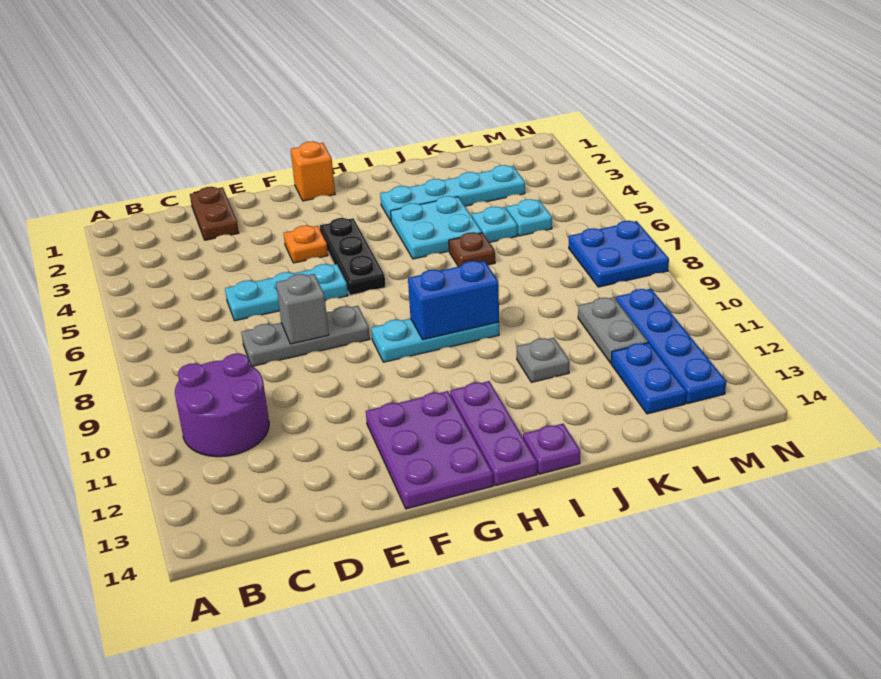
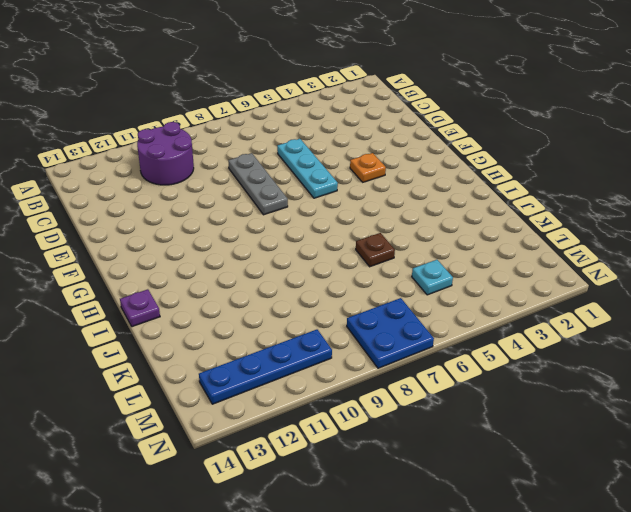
none -> brown 1x2 plate [190,187,239,240]
none -> purple 2x3 plate [366,391,493,509]
none -> orange 1x1 brick [291,141,335,201]

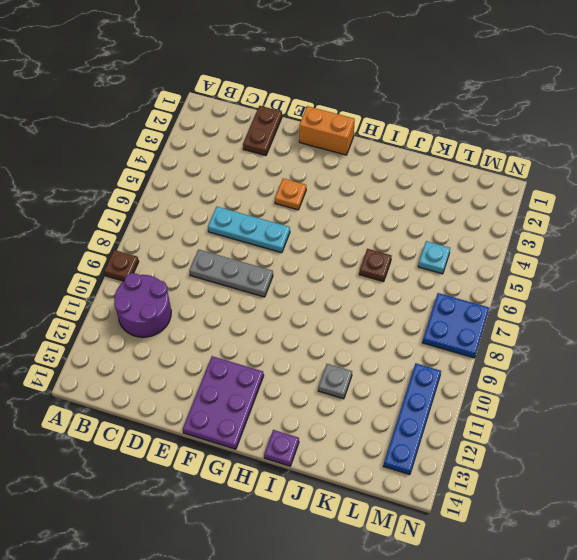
brown 1x1 plate [104,250,139,281] -> none
orange 1x2 brick [299,106,355,155] -> orange 1x1 brick [291,141,335,201]
none -> black 1x3 plate [320,218,386,295]
none -> cyan 1x3 plate [371,318,499,362]
none -> purple 1x3 plate [450,381,537,486]

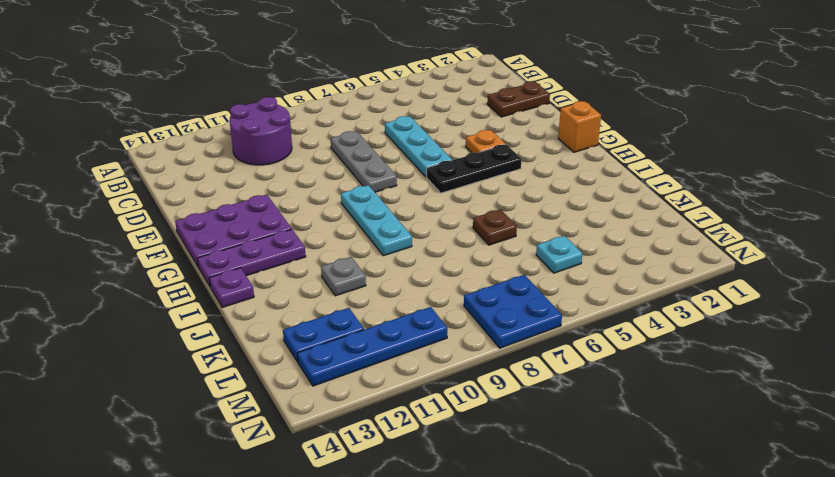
none -> cyan 1x4 plate [380,165,525,221]
none -> cyan 2x2 plate [391,196,482,259]
none -> cyan 1x1 plate [472,206,517,242]

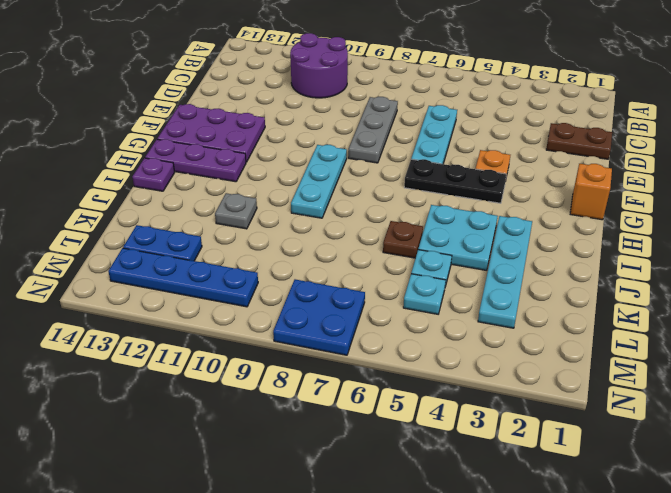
none -> grey 1x2 plate [578,297,648,363]
none -> grey 1x1 brick [276,274,329,344]
none -> blue 1x2 brick [408,261,499,340]

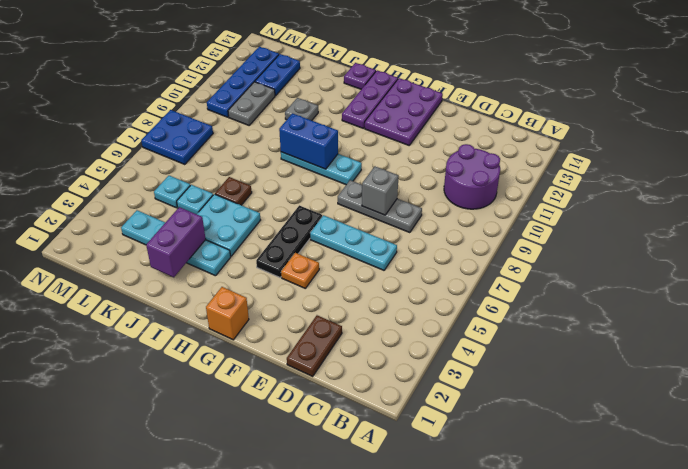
purple 1x2 brick [146,207,206,277] -> none

